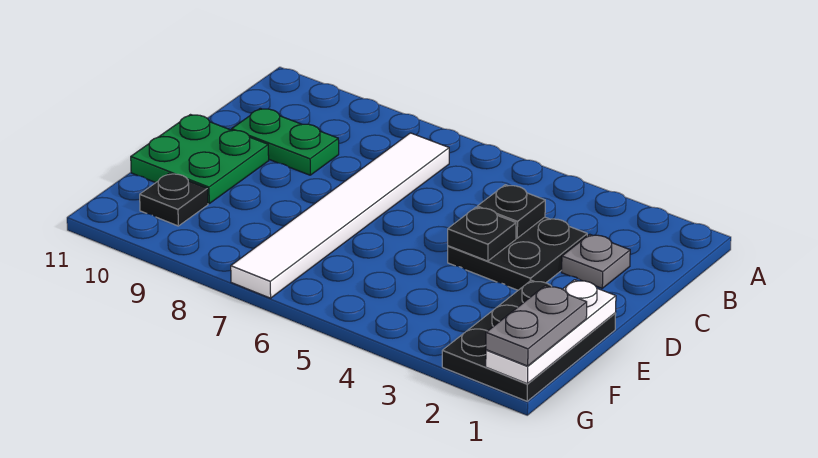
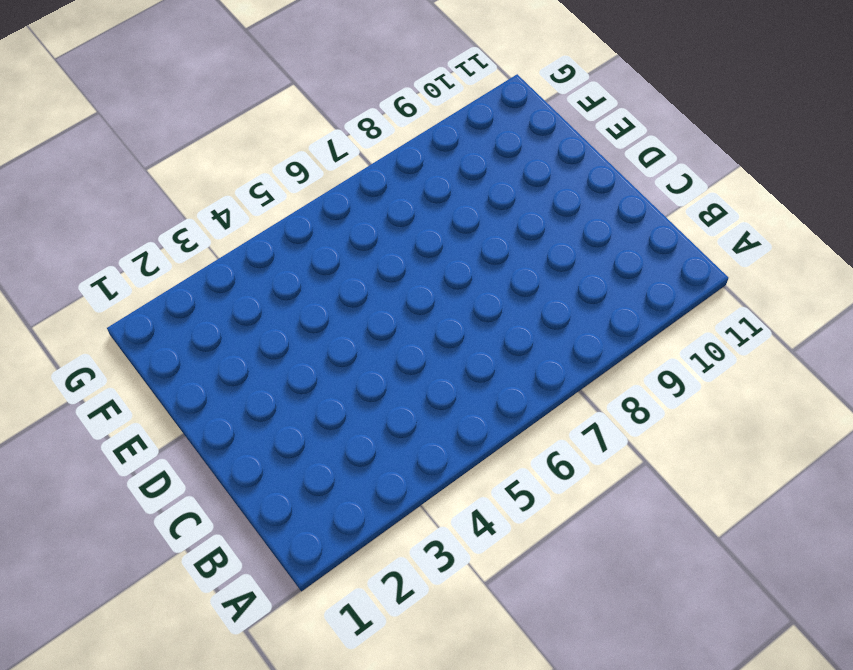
none -> white 1x6 tile [231,133,449,298]
none -> grey 1x1 plate [562,234,630,288]

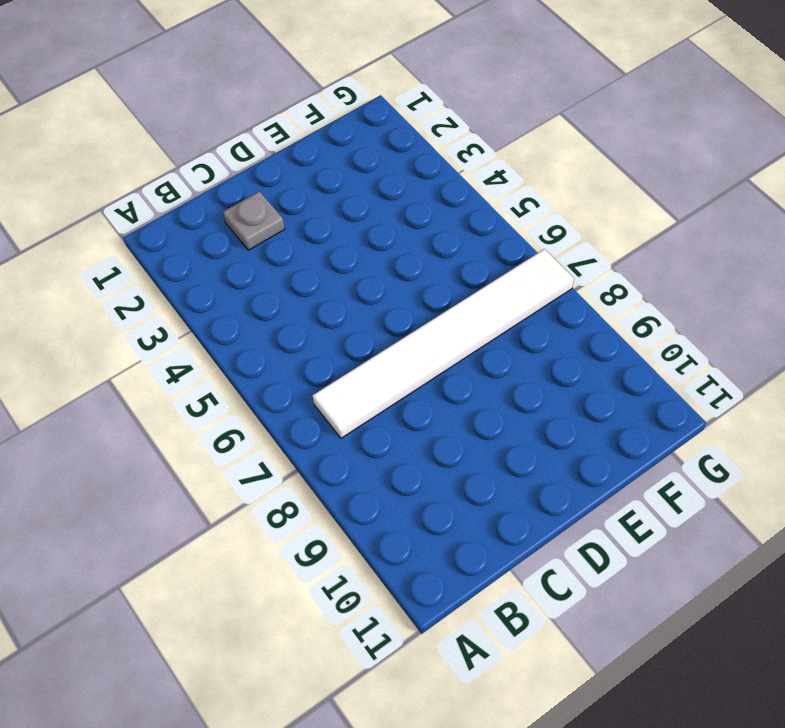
none -> black 2x2 plate [448,217,587,290]
none -> green 1x2 plate [232,108,339,175]

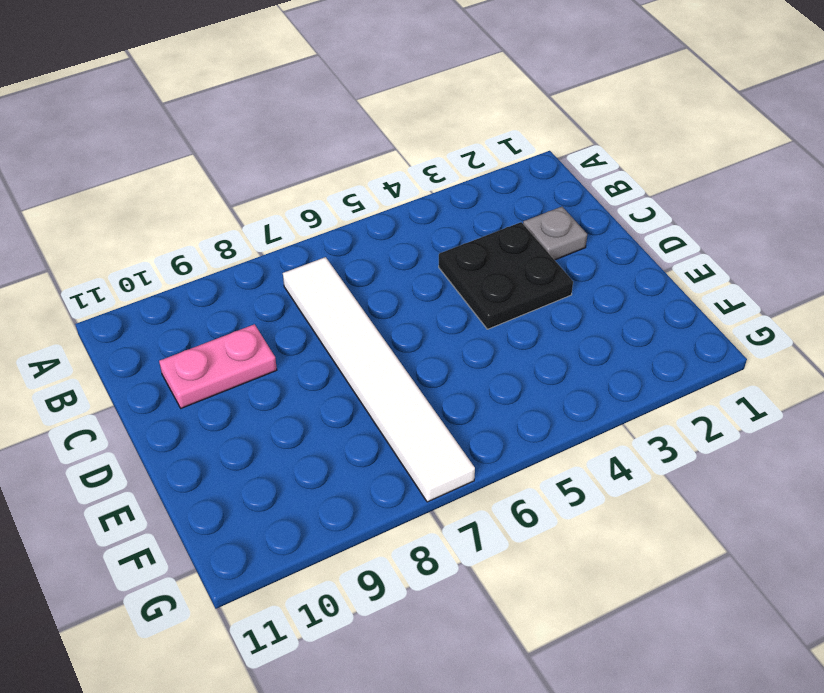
pink 1x2 plate [159,324,277,408] -> green 1x2 plate [232,108,339,175]
none -> green 2x2 plate [131,115,269,203]
none -> black 2x3 plate [442,280,616,401]

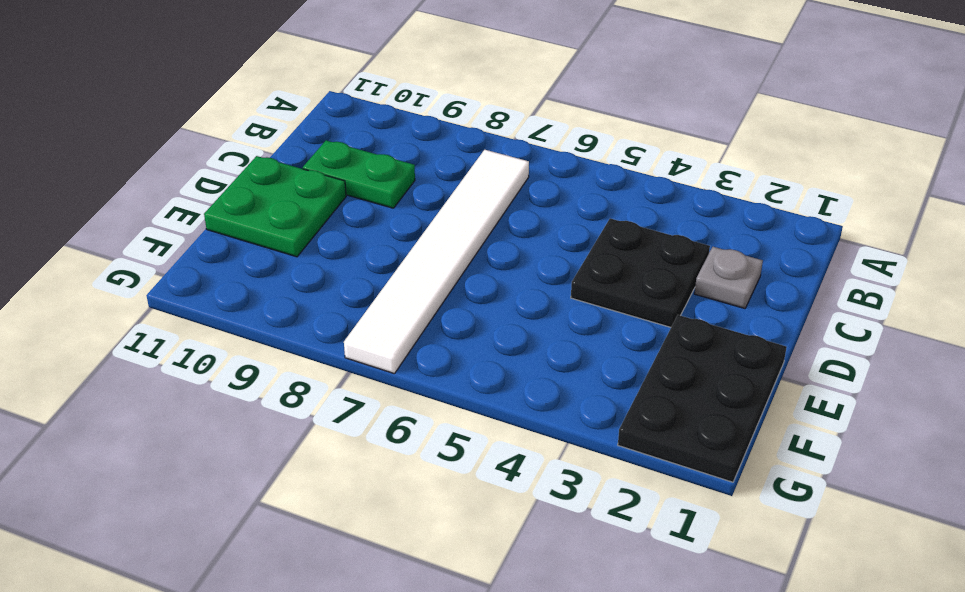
none -> black 1x1 plate [140,173,208,226]
none -> black 1x1 plate [477,185,545,238]

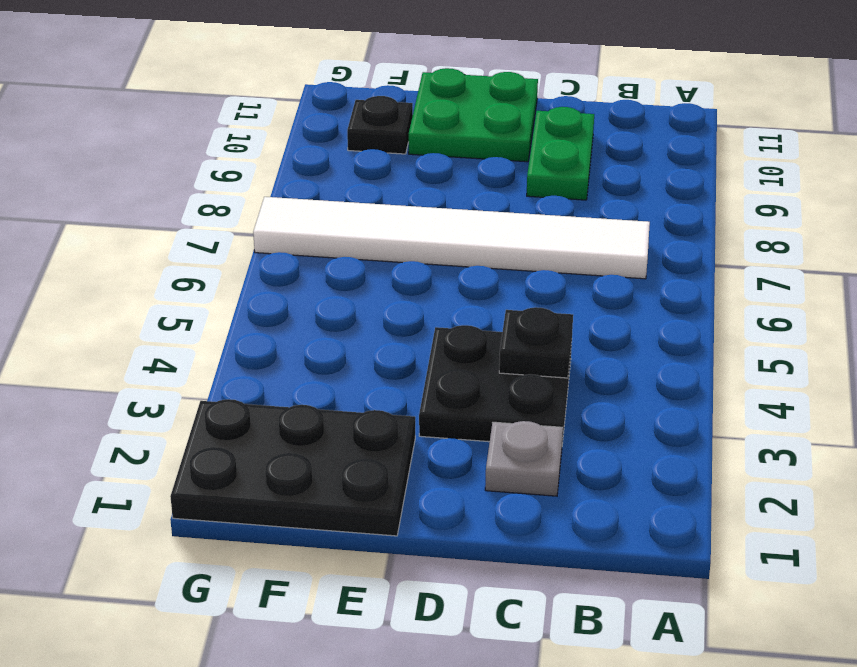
none -> black 1x1 plate [448,207,516,261]
none -> white 1x3 plate [486,280,616,384]

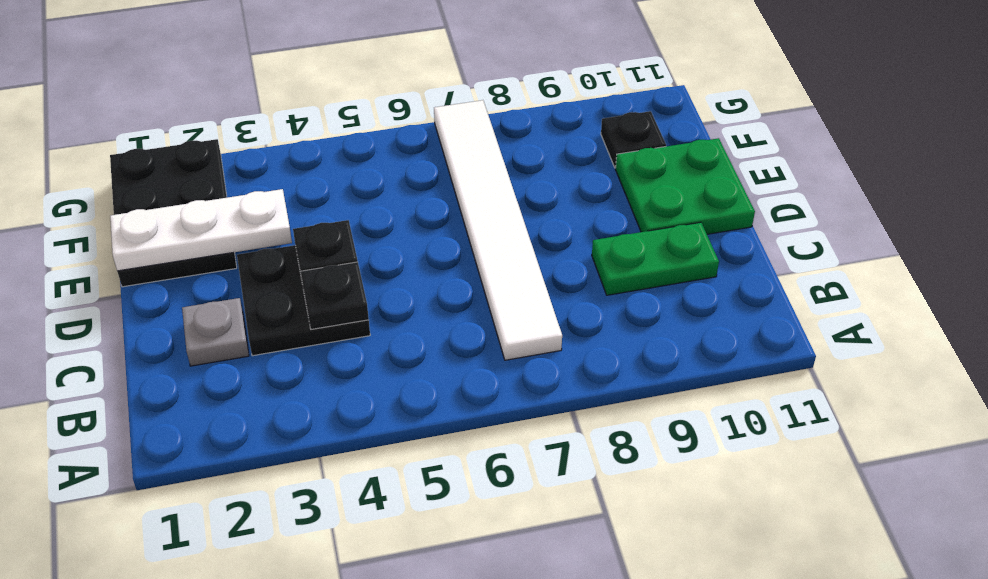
white 1x3 plate [110,189,292,271] -> white 1x3 plate turned to [486,280,616,384]
none -> grey 1x2 plate [486,286,587,366]

